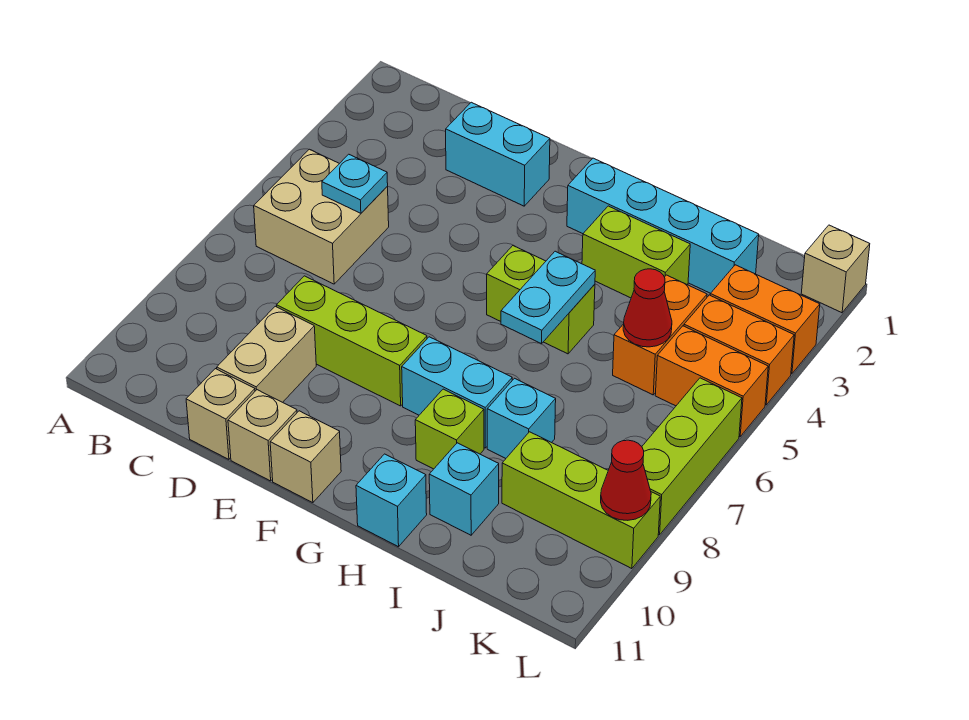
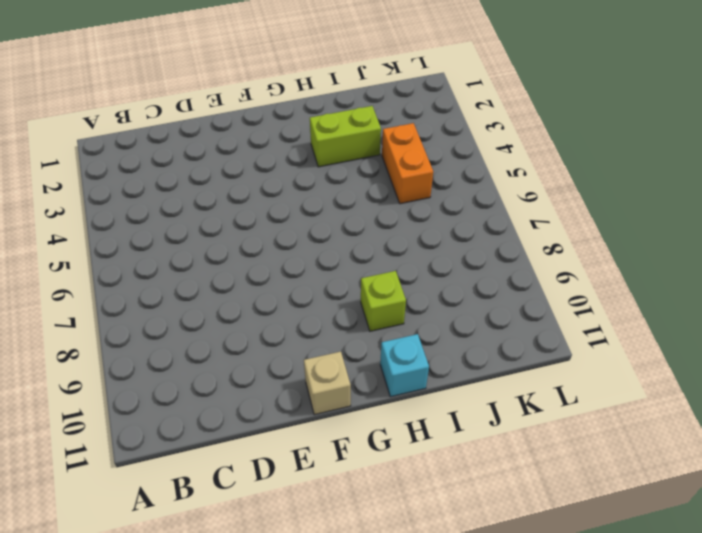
none -> tan 2x2 brick [254,149,389,284]
none -> cyan 1x2 brick [446,102,550,206]
none -> lime 1x3 brick [277,276,427,406]

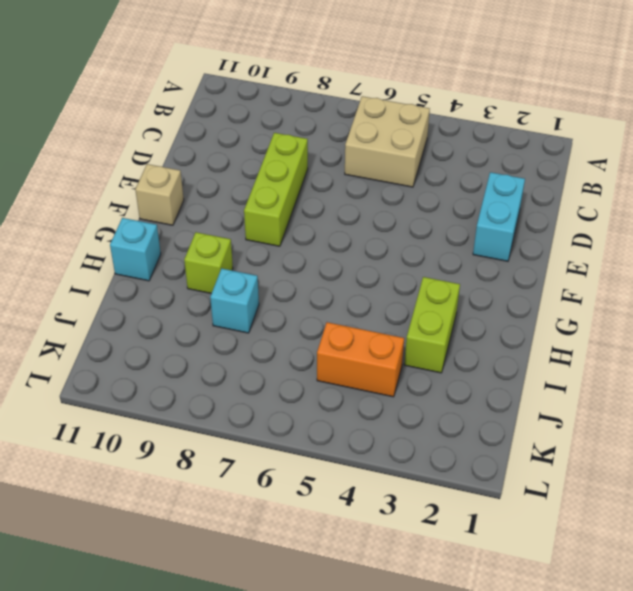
none -> tan 1x2 brick [217,306,316,402]
none -> tan 1x1 brick [186,369,255,459]
none -> tan 1x1 brick [228,390,297,481]

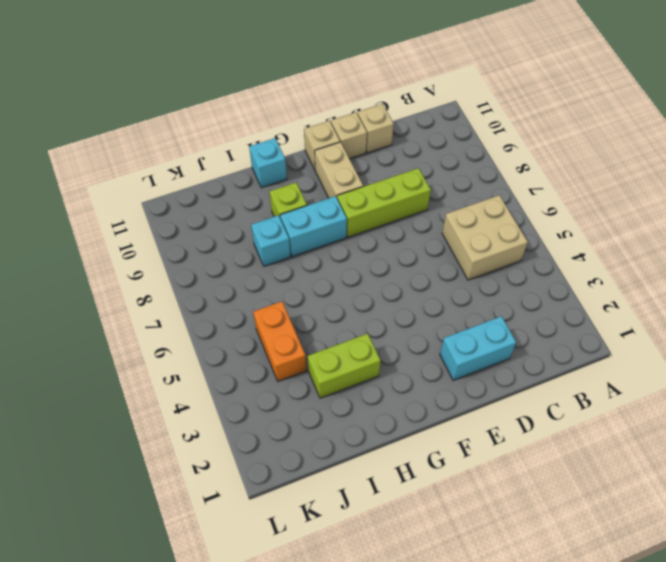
tan 1x2 brick [315,142,363,198] -> tan 1x2 brick moved to [217,306,316,402]
none -> cyan 1x4 brick [567,158,759,293]
none -> lime 1x2 brick [487,246,595,354]
none -> cyan 1x1 brick [429,443,499,535]

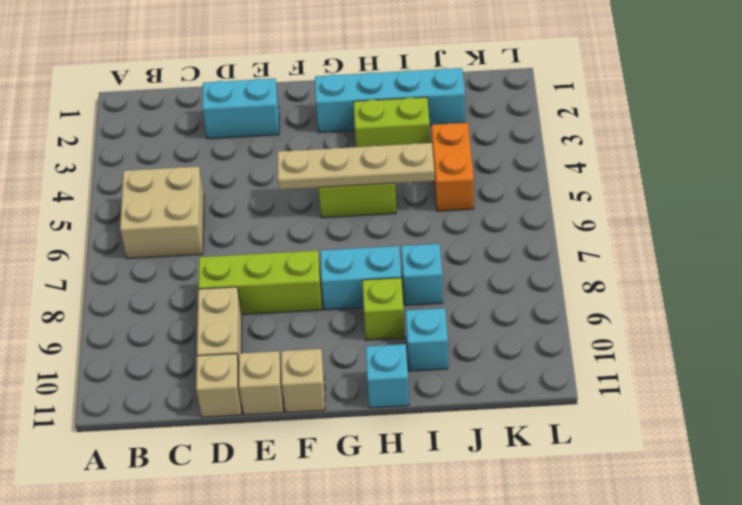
tan 1x4 plate [277,143,434,190] -> cyan 1x2 plate [501,251,595,344]
none -> lime 1x3 brick [502,432,660,569]
none -> orange 1x2 brick [710,265,820,374]
none -> orange 1x2 brick [684,295,794,405]

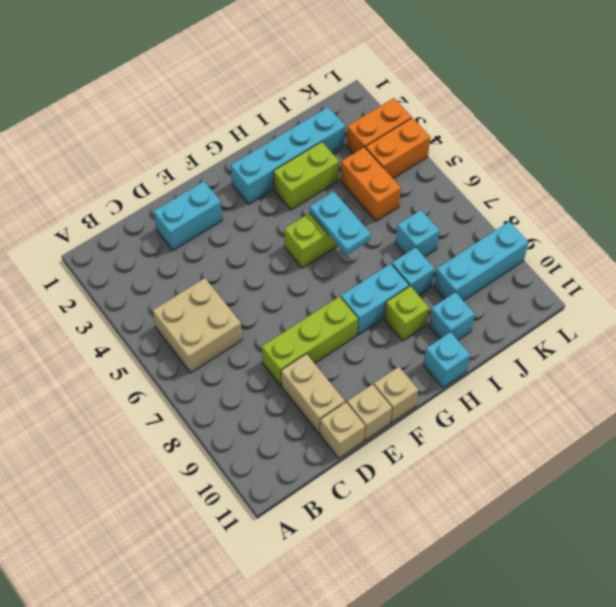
cyan 1x1 brick [396,210,440,257] -> none
cyan 1x3 brick [434,222,528,301] -> lime 1x3 brick [502,432,660,569]
none -> orange 1x2 brick [655,326,768,437]
none -> tan 1x1 brick [801,225,870,313]
none -> lime 1x3 brick [642,378,742,535]

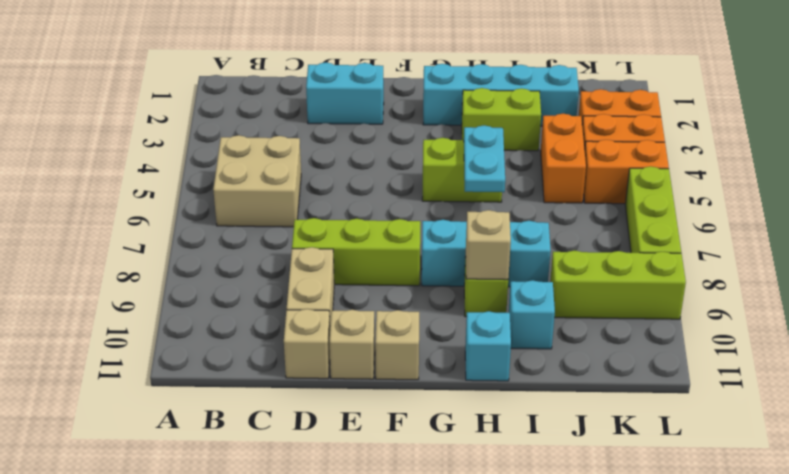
tan 1x1 brick [466,210,511,280] -> tan 1x1 brick moved to [801,225,870,313]
none -> cyan 1x1 plate [322,154,388,213]
none -> red 1x1 cone [623,269,672,347]
none -> red 1x1 cone [601,440,651,520]

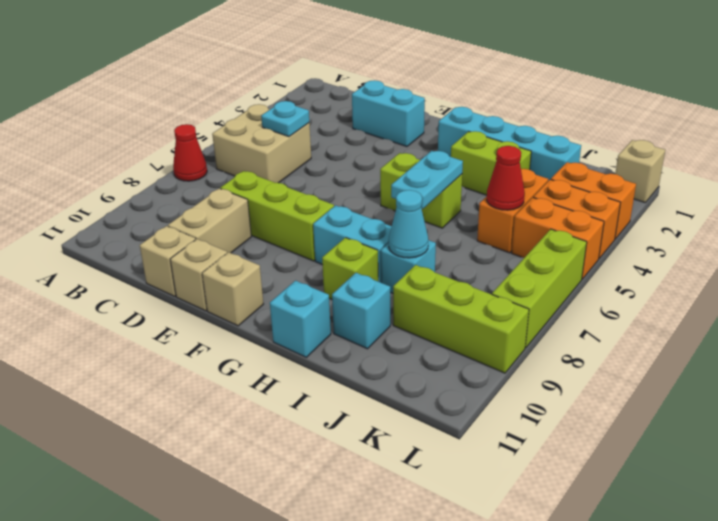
red 1x1 cone [173,124,207,181] -> red 1x1 cone moved to [601,440,651,520]
cyan 1x1 cone [389,190,428,258] -> none

